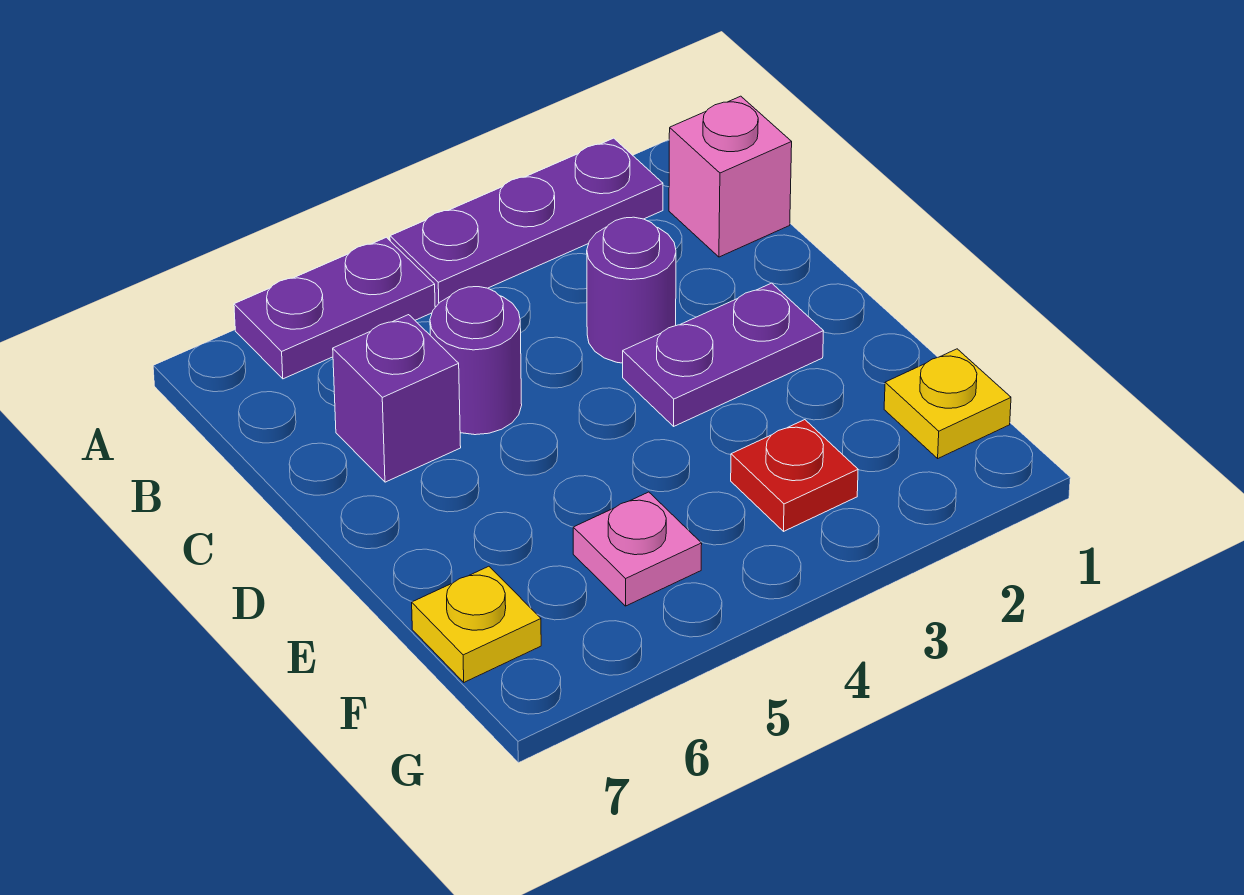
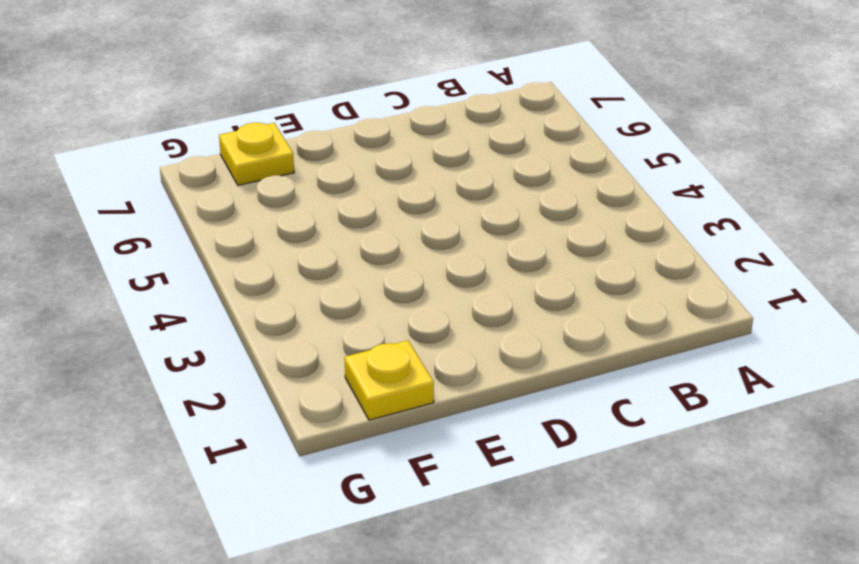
none -> purple 1x3 plate [390,138,663,306]
none -> purple 1x2 plate [234,237,435,379]

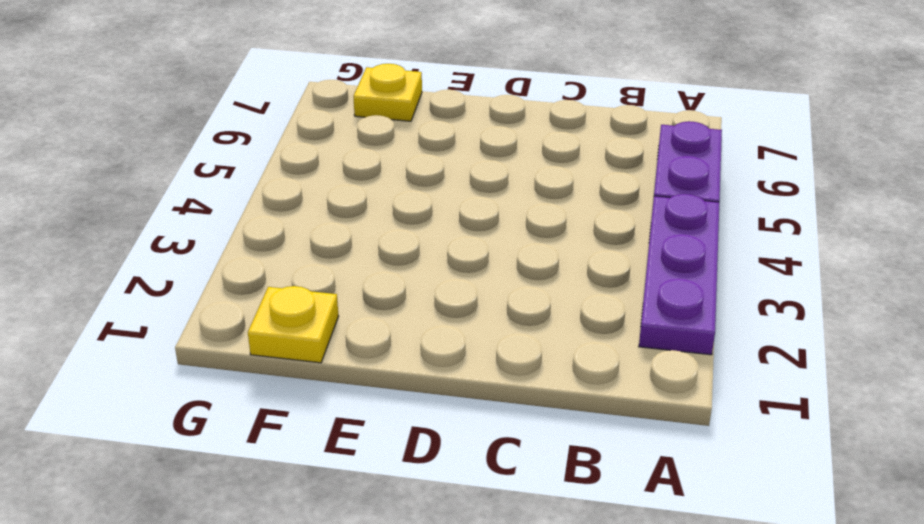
none -> pink 1x1 brick [669,96,792,257]
none -> purple 1x1 round brick [587,217,676,363]

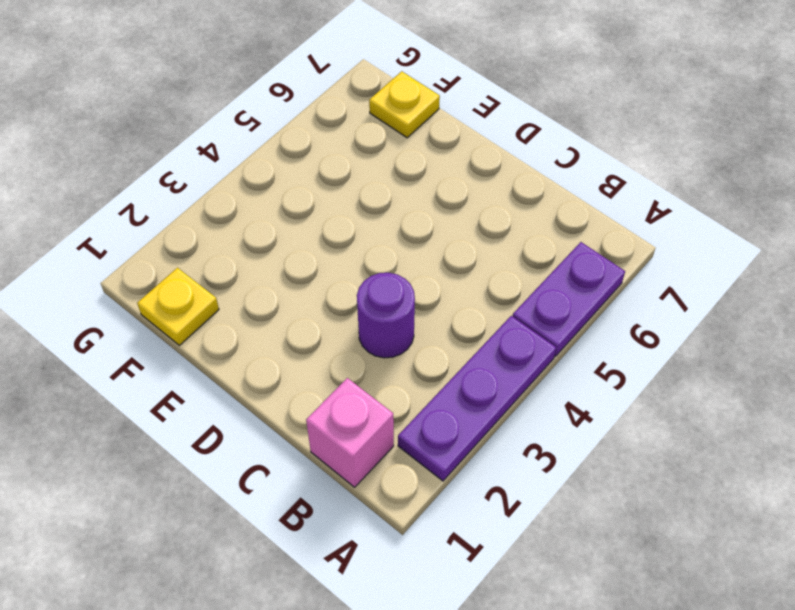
none -> purple 1x1 round brick [430,287,522,435]
none -> purple 1x1 brick [333,315,461,482]

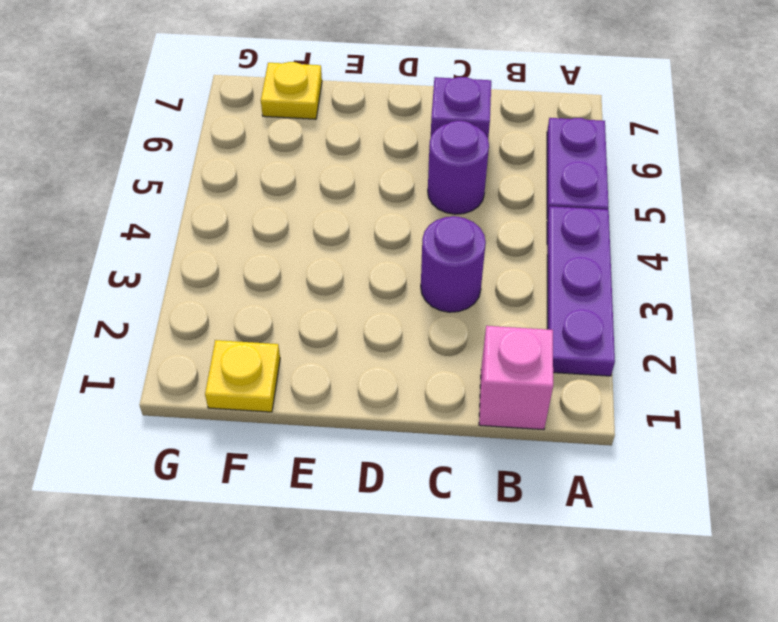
none -> purple 1x2 plate [623,283,823,426]
none -> red 1x1 plate [731,420,858,532]

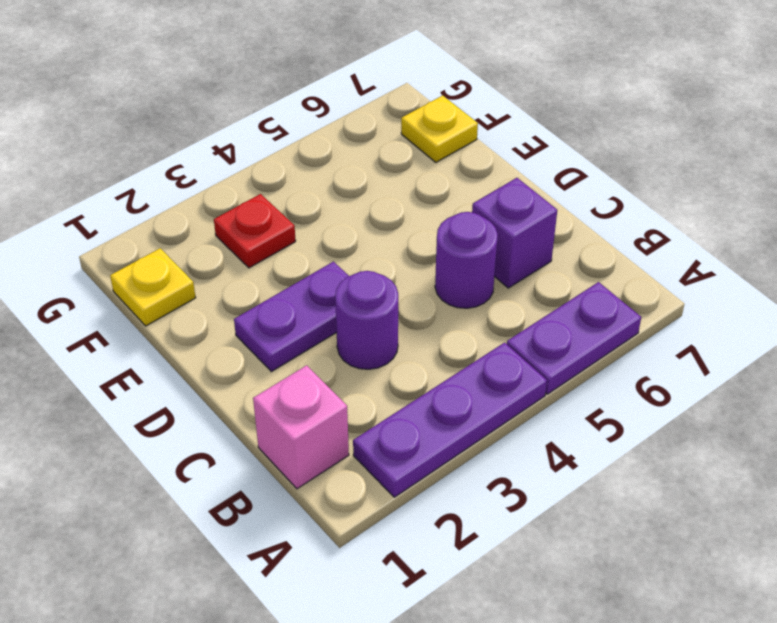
none -> pink 1x1 plate [573,492,702,606]

